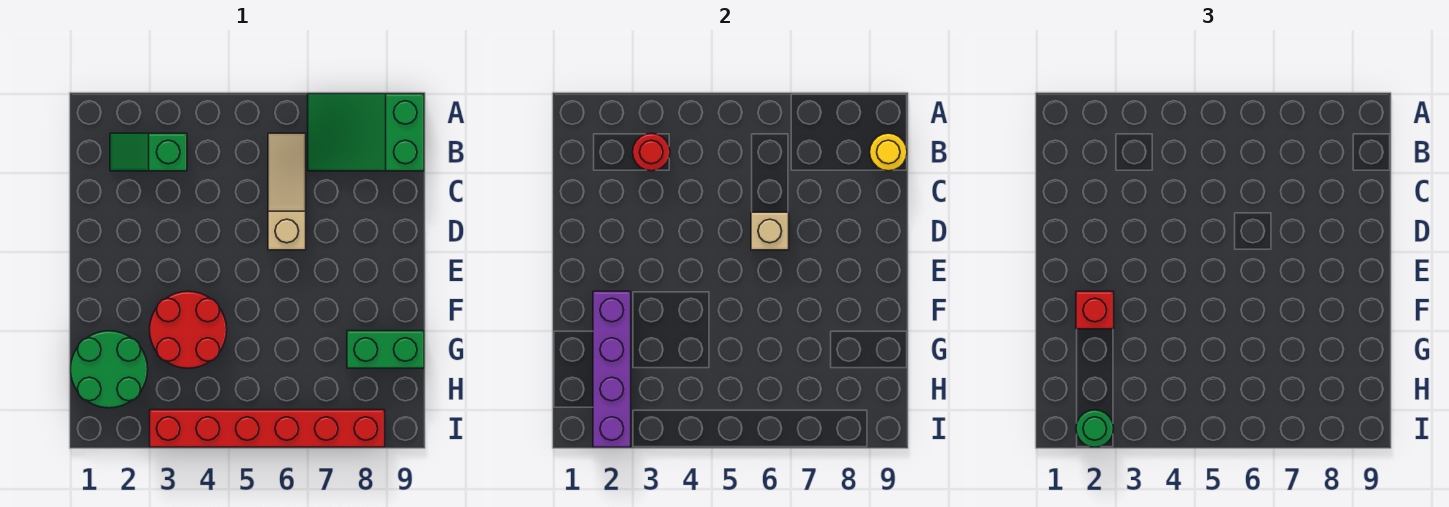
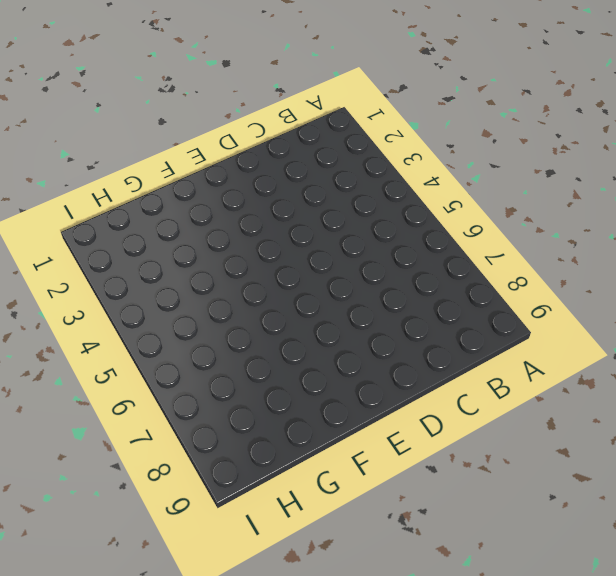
none -> green 2x3 slope [308,94,424,171]
none -> green 1x2 slope [110,133,187,171]
none -> tan 1x3 slope [268,133,306,250]

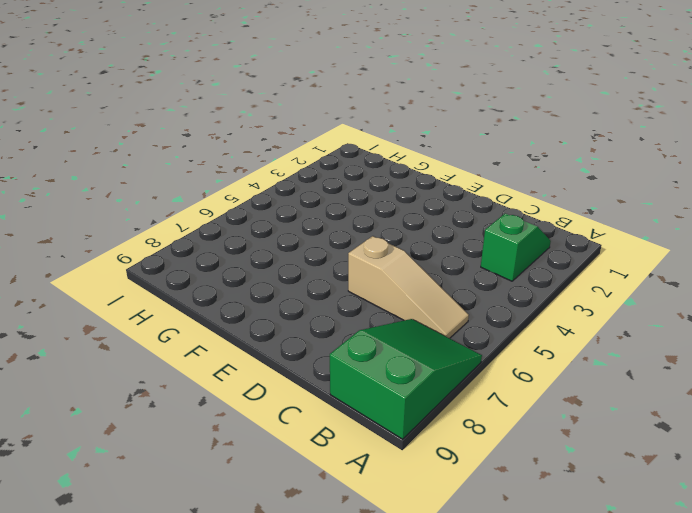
none -> red 2x2 round brick [150,291,227,368]
none -> green 2x2 round brick [71,331,148,408]
none -> green 1x2 brick [347,331,424,368]

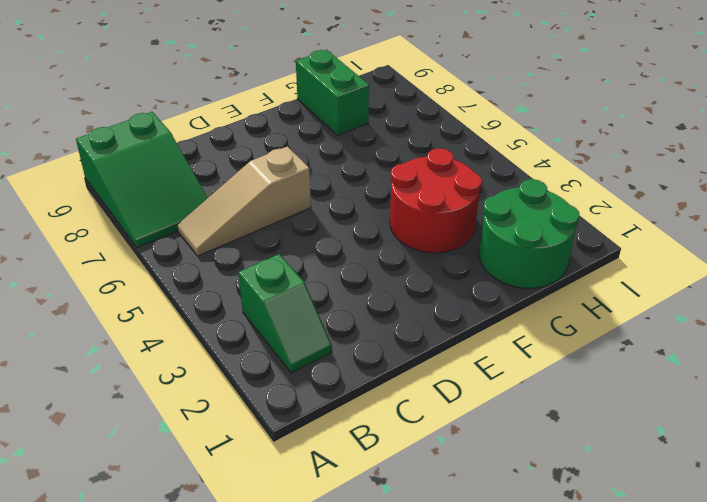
none -> red 1x6 brick [150,410,385,447]
none -> red 1x1 round brick [633,133,670,171]
none -> yellow 1x1 round brick [870,133,907,171]

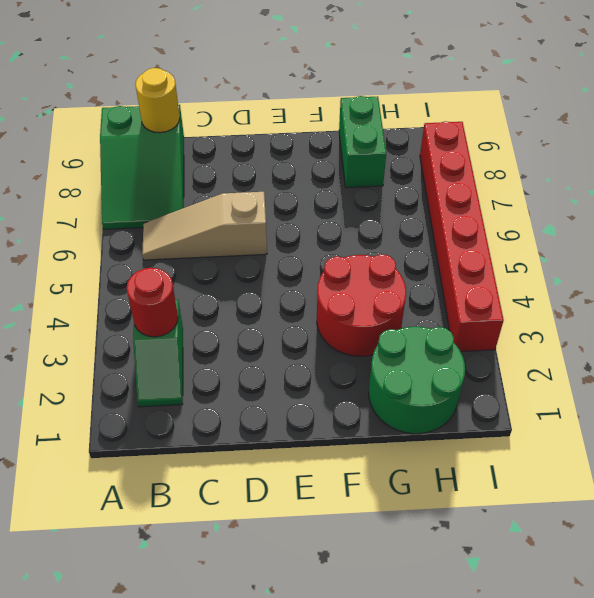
none -> tan 1x1 brick [751,212,789,250]
none -> purple 1x4 brick [593,291,631,447]
none -> red 1x1 brick [1076,291,1114,329]

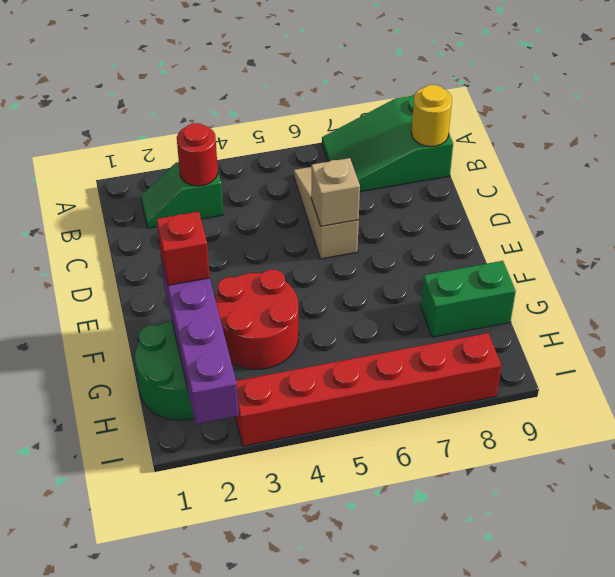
none -> green 1x1 round brick [1076,410,1114,447]

